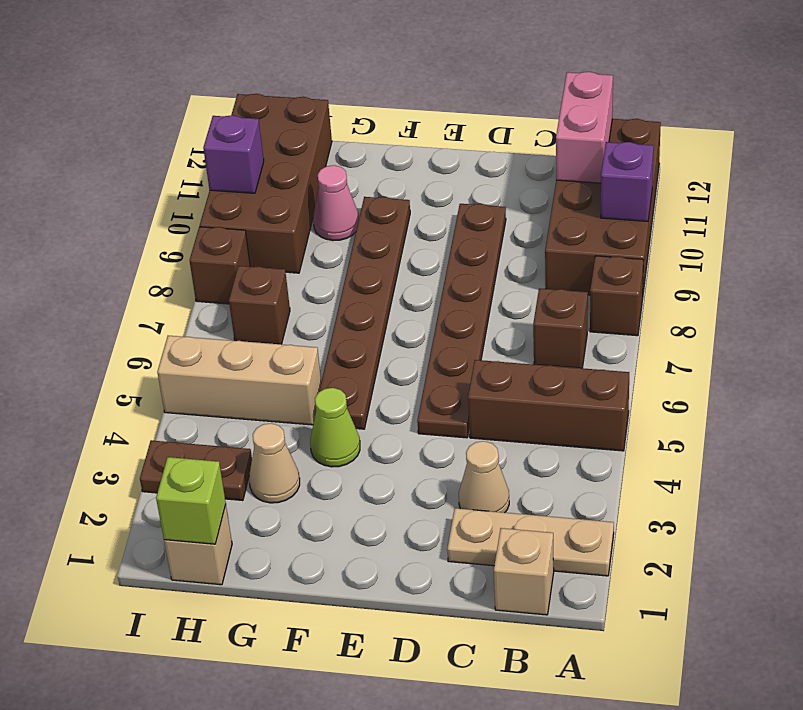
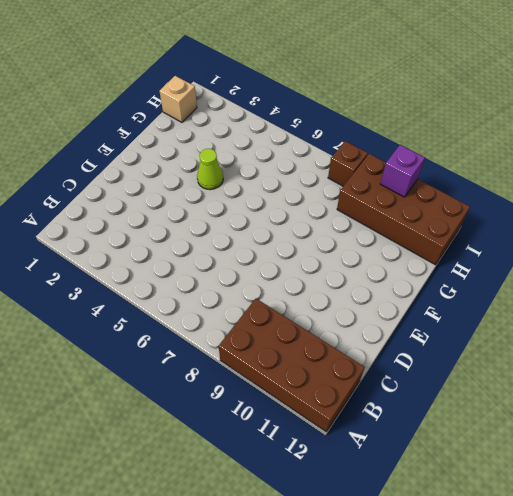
none -> tan 1x3 plate [447,508,614,576]
none -> brown 1x3 brick [468,360,629,451]
none -> brown 1x1 brick [590,256,644,336]

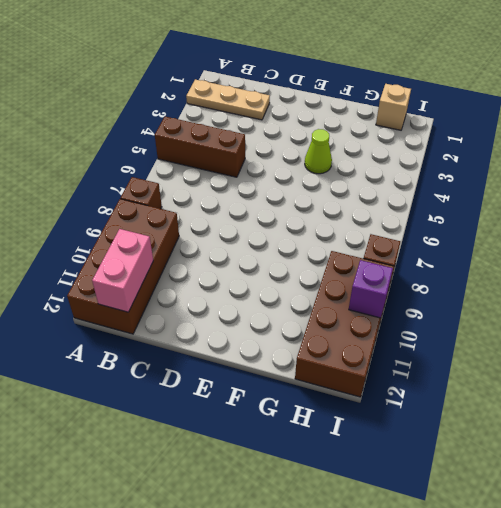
none -> tan 1x1 brick [494,528,554,615]
none -> brown 1x1 brick [533,288,588,368]
none -> tan 1x1 cone [459,441,509,513]

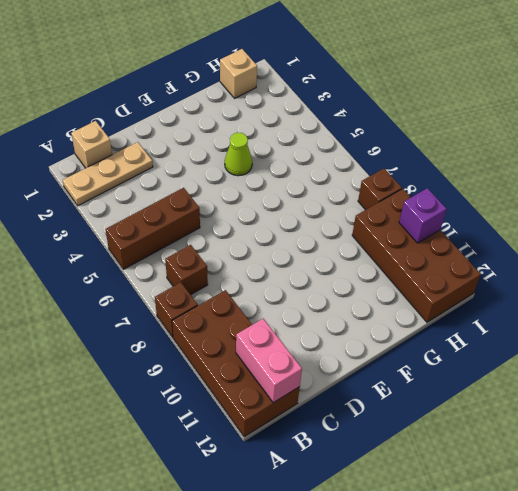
none -> tan 1x1 cone [459,441,509,513]
none -> brown 1x6 plate [417,204,506,438]
none -> brown 1x6 plate [315,197,410,429]

